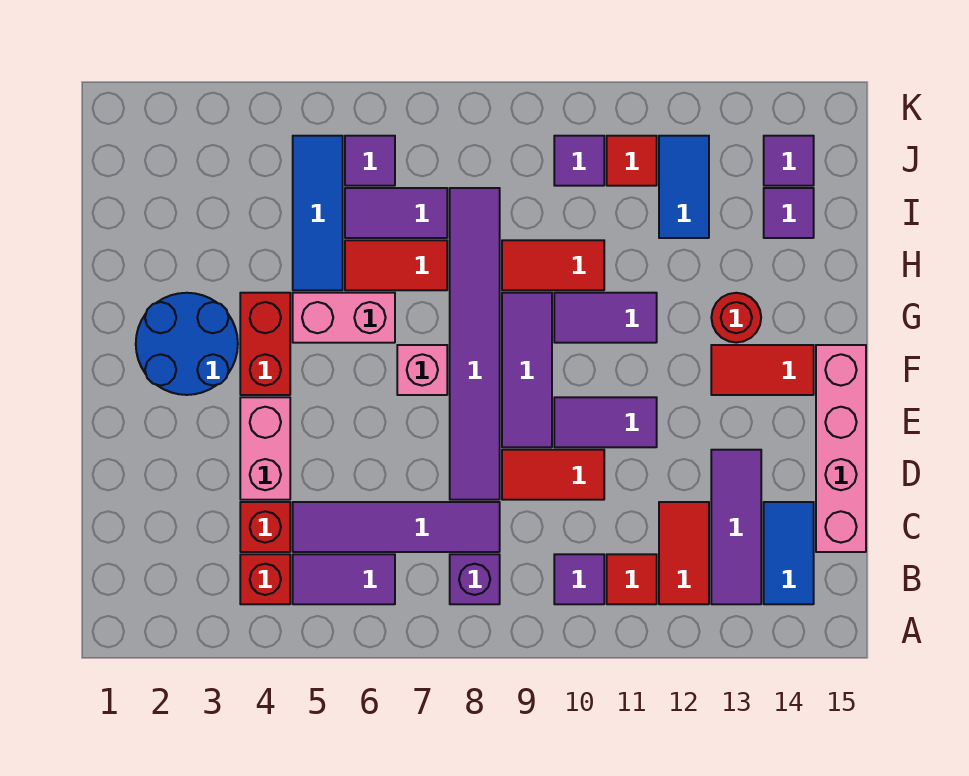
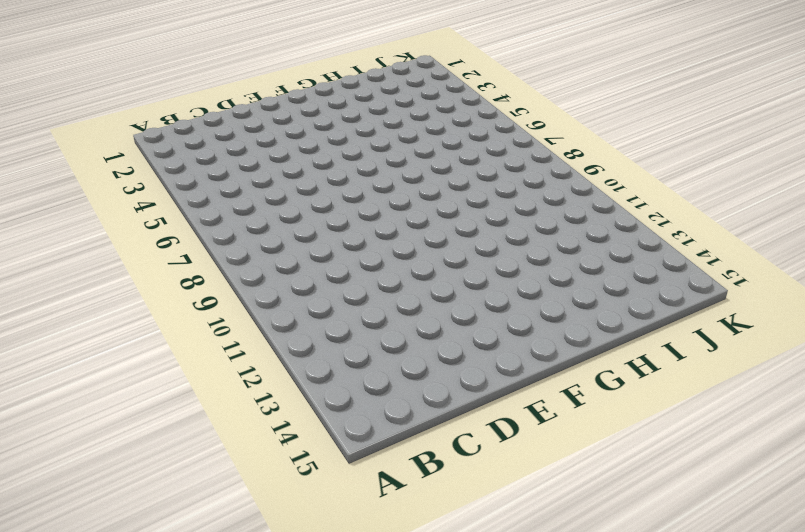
none -> red 1x1 brick [240,554,290,604]
none -> purple 1x2 tile [293,554,395,604]
none -> purple 1x1 brick [450,554,500,604]
none -> purple 1x1 tile [554,554,604,604]

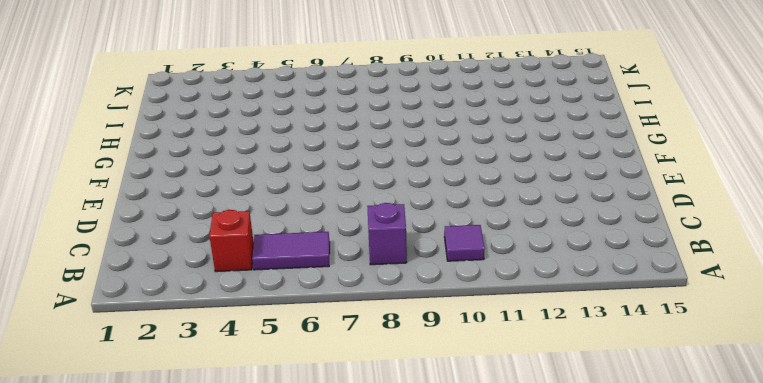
none -> red 1x1 tile [607,554,657,604]
none -> red 1x2 tile [659,502,709,604]
none -> purple 1x3 tile [711,450,761,604]
none -> blue 1x2 tile [764,502,814,604]

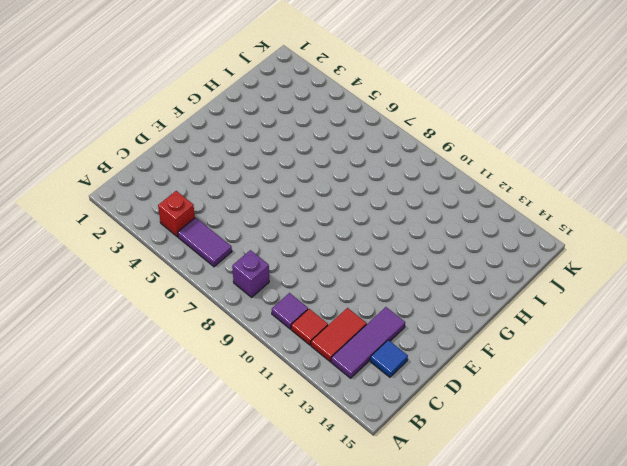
blue 1x1 tile [370,340,408,377] -> blue 1x2 tile [764,502,814,604]
none -> red 1x1 brick [240,502,290,552]
none -> purple 1x4 tile [293,502,500,552]
none -> pink 1x4 brick [816,345,866,552]
none -> pink 1x2 brick [240,397,290,500]

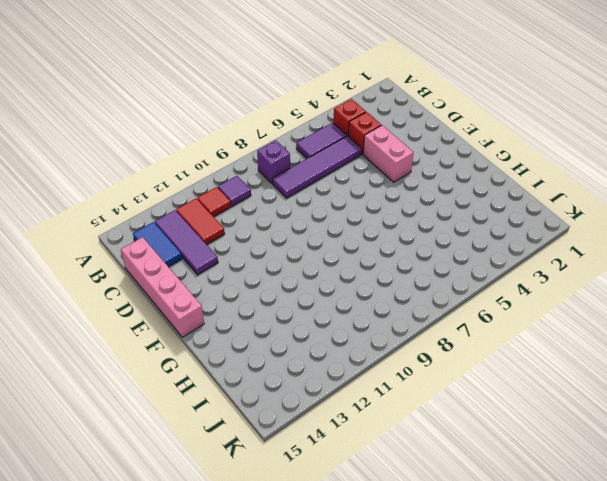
none -> purple 1x6 tile [450,188,500,500]
none -> red 1x2 tile [502,450,604,500]
none -> purple 1x3 tile [502,293,552,447]
none -> purple 1x2 tile [554,397,657,447]

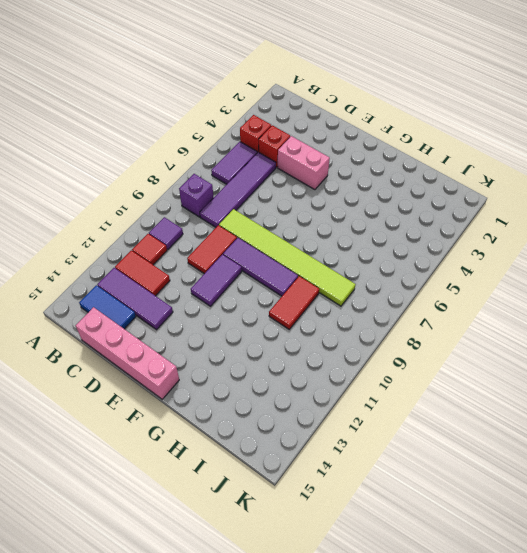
lime 1x6 tile [219,209,356,306] -> purple 1x6 tile [450,188,500,500]
none -> blue 2x2 round brick [136,293,238,395]
none -> red 1x2 brick [240,293,290,395]
none -> pink 1x1 brick [397,345,447,395]
none -> red 1x2 tile [711,345,814,395]

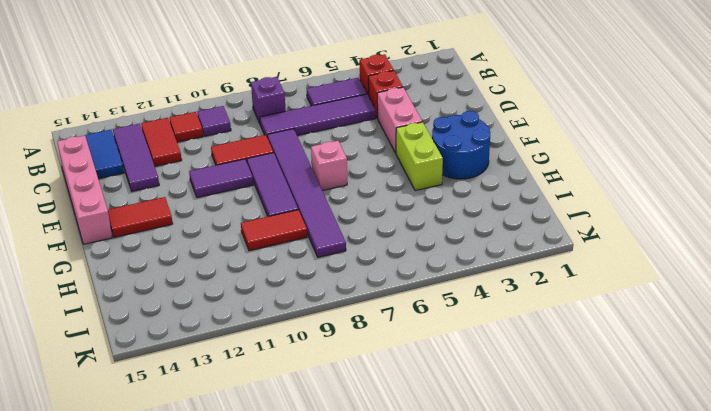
lime 1x2 brick [396,122,443,191] -> red 1x2 brick [240,293,290,395]
none -> pink 1x2 brick [293,293,395,343]
none -> purple 1x2 tile [554,293,657,343]
none -> red 1x1 round brick [711,293,761,343]
none -> blue 1x3 tile [293,136,343,290]

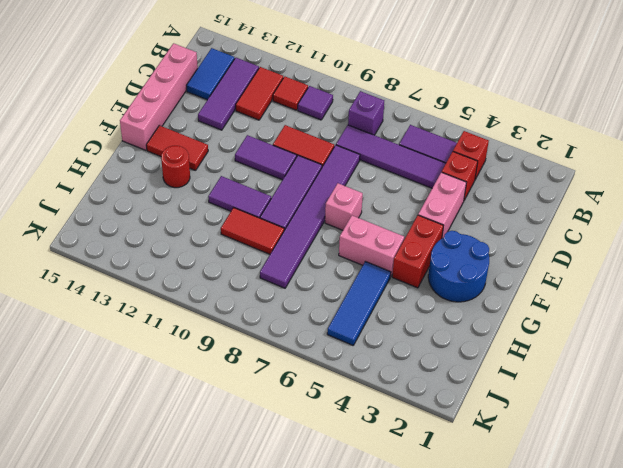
none -> red 1x2 tile [345,240,447,290]
none -> purple 1x2 tile [345,188,447,238]
none -> blue 1x2 tile [659,136,709,238]
none -> purple 1x1 tile [764,188,814,238]

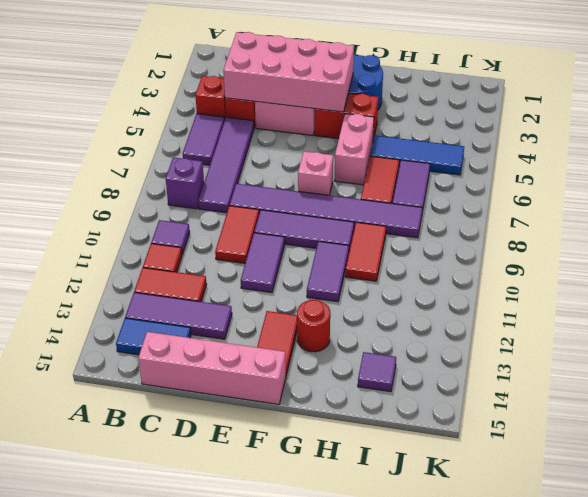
pink 2x4 brick [223,32,354,112] -> none
none -> blue 1x2 tile [659,136,709,238]
none -> purple 1x1 tile [345,136,395,186]
none -> purple 1x1 tile [554,136,604,186]
none -> red 1x1 tile [607,136,657,186]

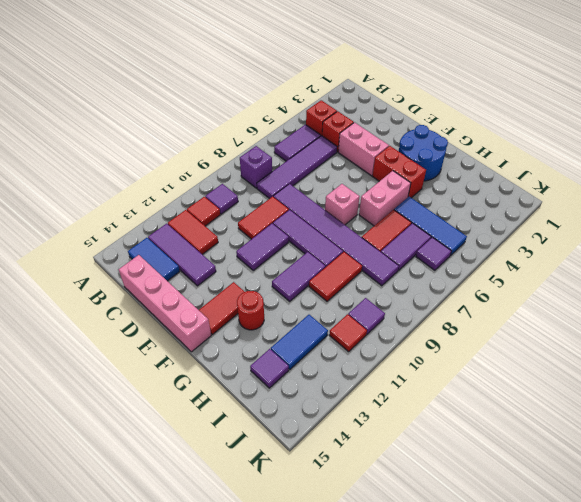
blue 1x2 tile [271,315,328,369] -> blue 1x2 tile turned to [659,136,709,238]
none -> purple 1x1 tile [764,136,814,186]

